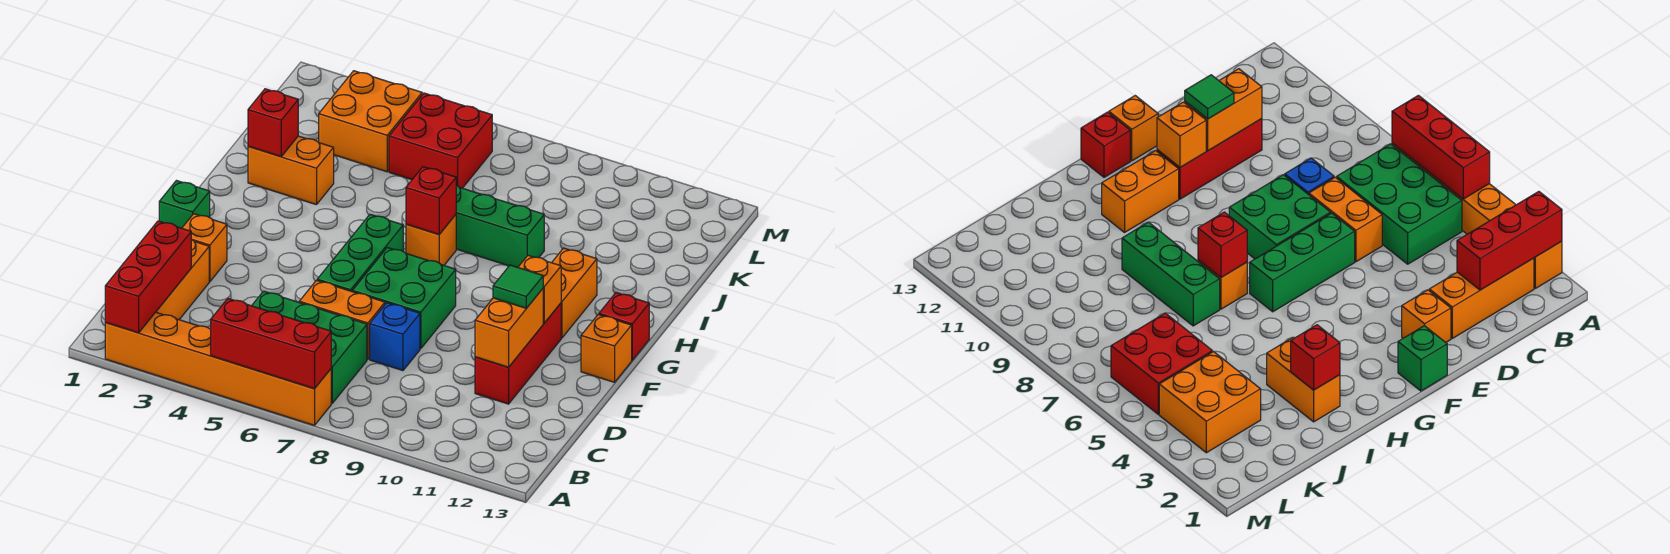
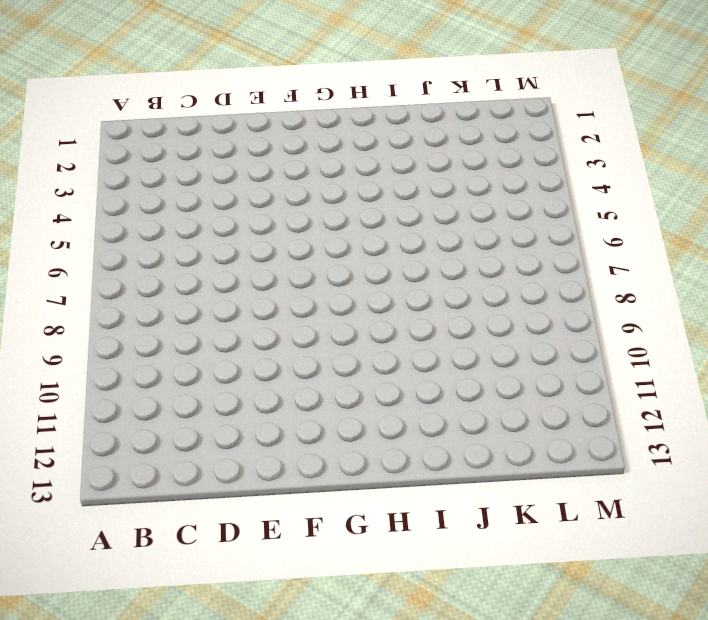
none -> orange 1x6 brick [105,312,331,425]
none -> orange 1x3 brick [156,239,209,320]
none -> green 2x3 brick [252,291,367,403]

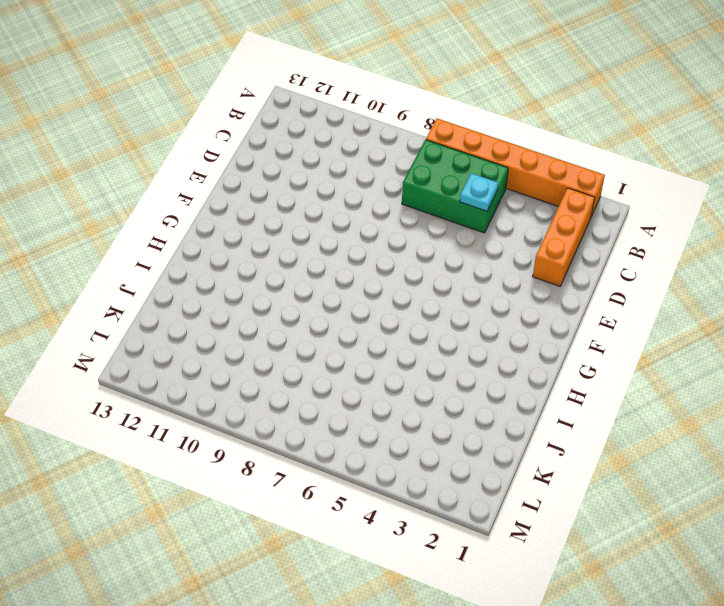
cyan 1x1 plate [460,173,498,211] -> none
none -> orange 1x2 brick [299,280,385,359]
none -> blue 1x1 brick [370,303,420,371]
none -> red 1x3 brick [475,303,561,404]

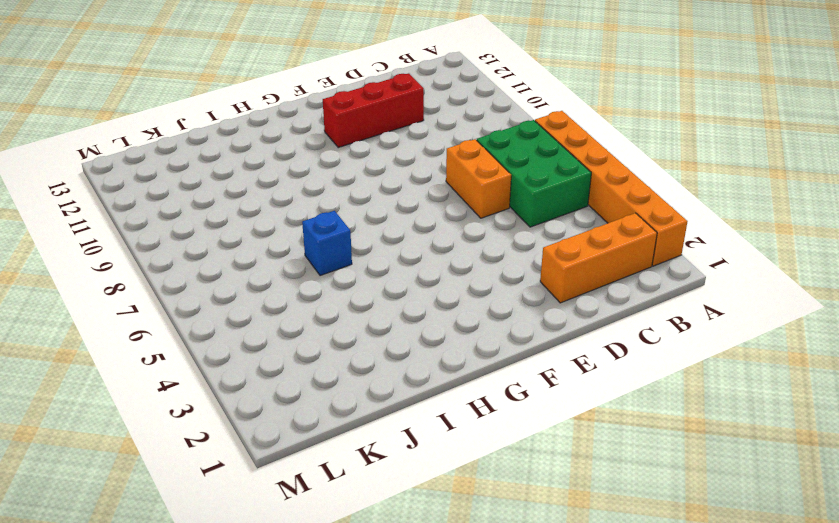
blue 1x1 brick [302,211,352,276] -> blue 1x1 brick moved to [370,303,420,371]
none -> orange 1x1 brick [182,214,227,281]
none -> green 1x3 brick [317,214,403,291]
none -> green 2x2 brick [352,248,456,349]

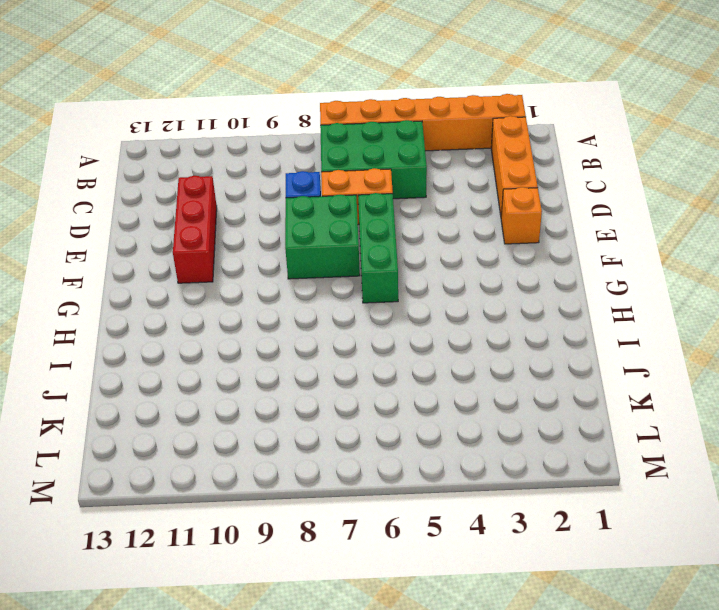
none -> green 1x1 brick [159,181,210,228]
none -> orange 1x1 brick [581,315,632,382]
none -> orange 1x2 brick [552,248,597,338]

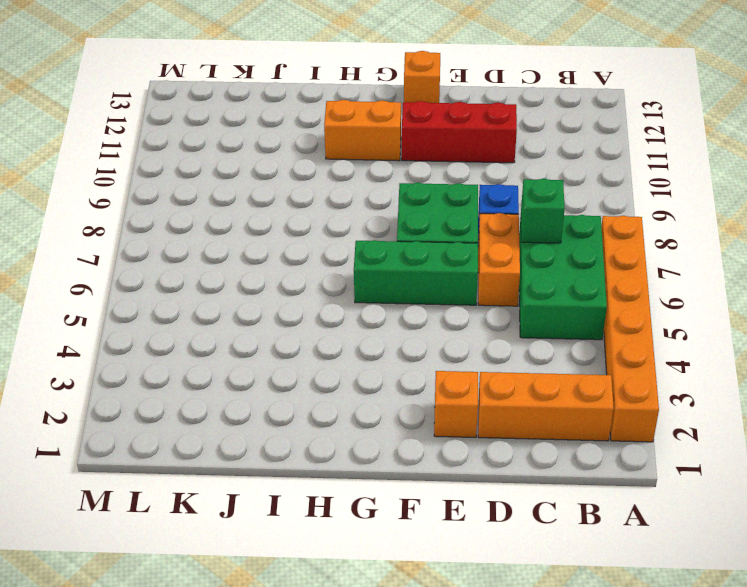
green 1x1 brick [521,179,565,243] -> green 1x1 brick moved to [159,181,210,228]
none -> red 1x1 brick [599,293,649,360]
none -> orange 1x1 brick [406,215,456,265]
none -> orange 1x2 brick [248,136,334,205]

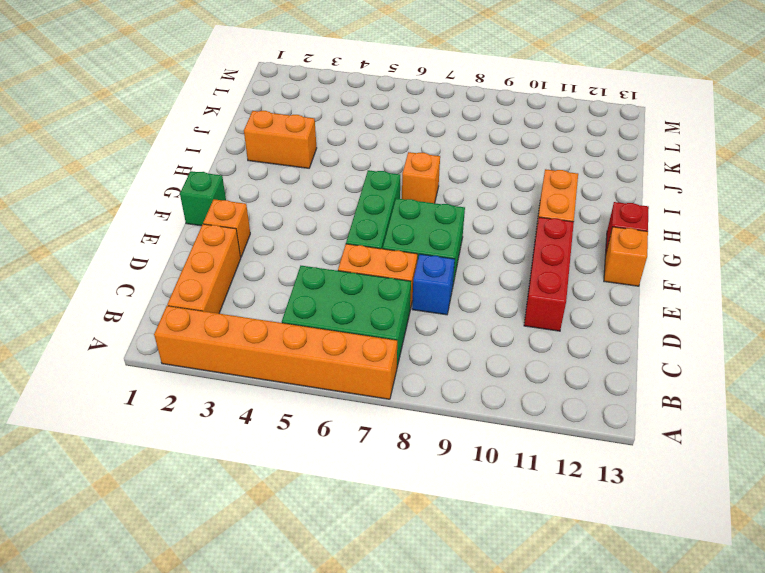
none -> green 1x3 brick [456,185,544,267]
none -> orange 2x2 brick [319,71,422,172]
none -> red 2x2 brick [389,93,492,188]

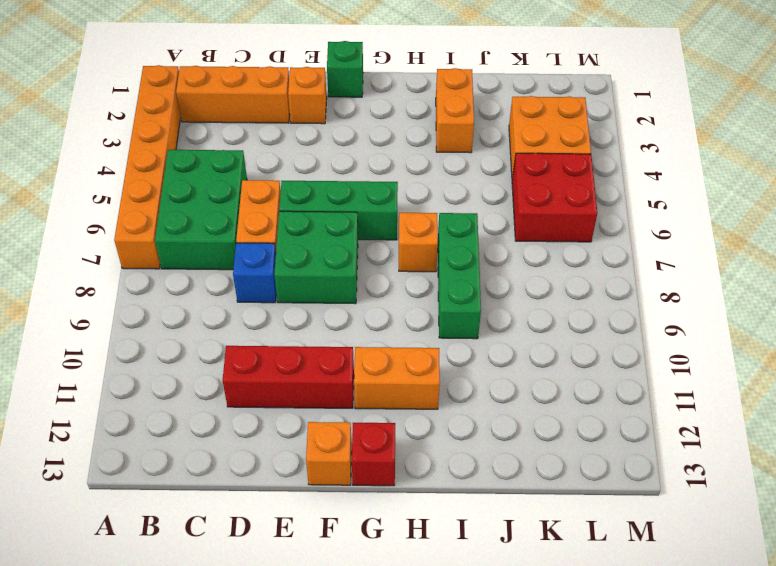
none -> red 1x3 brick [105,221,191,333]
none -> red 1x3 brick [211,299,331,389]
none -> orange 1x2 brick [475,289,543,367]

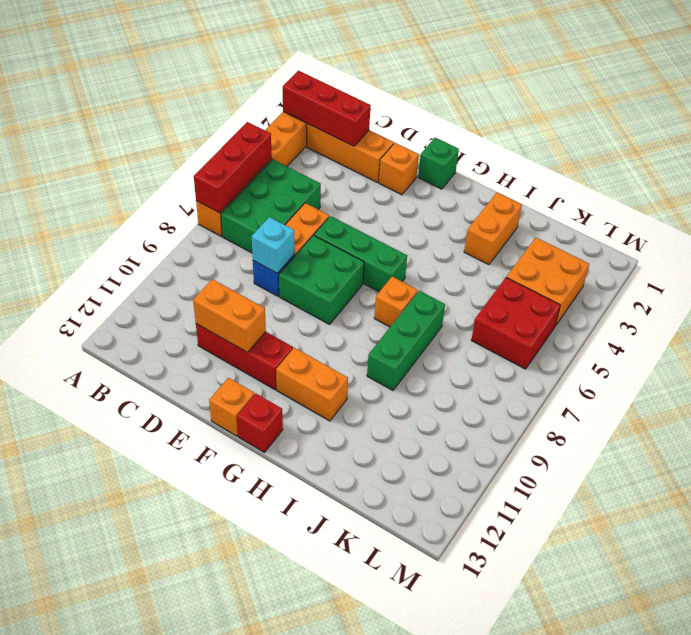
cyan 1x1 brick [252,217,294,273] -> none
none -> orange 1x1 brick [518,255,561,323]
none -> red 1x1 brick [406,167,456,234]
none -> red 1x1 brick [248,89,298,157]

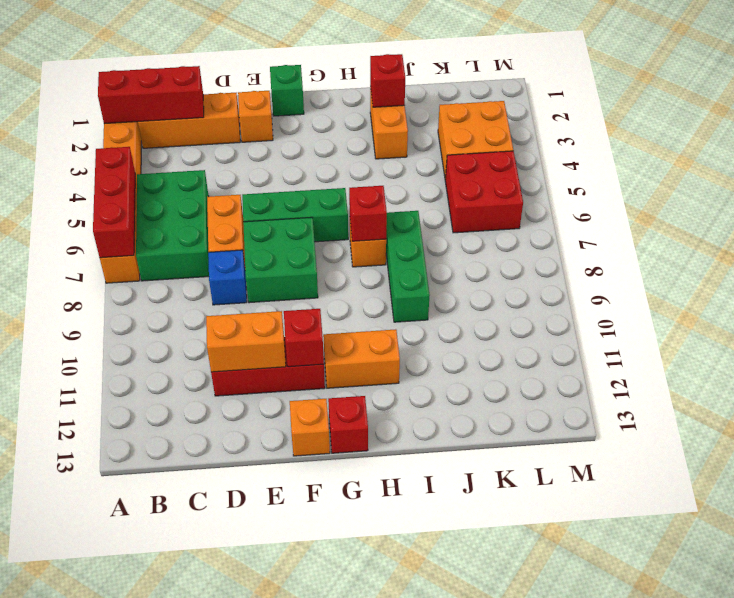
red 1x1 brick [284,309,324,367] -> orange 1x1 brick [518,255,561,323]
none -> green 1x1 tile [493,265,543,308]

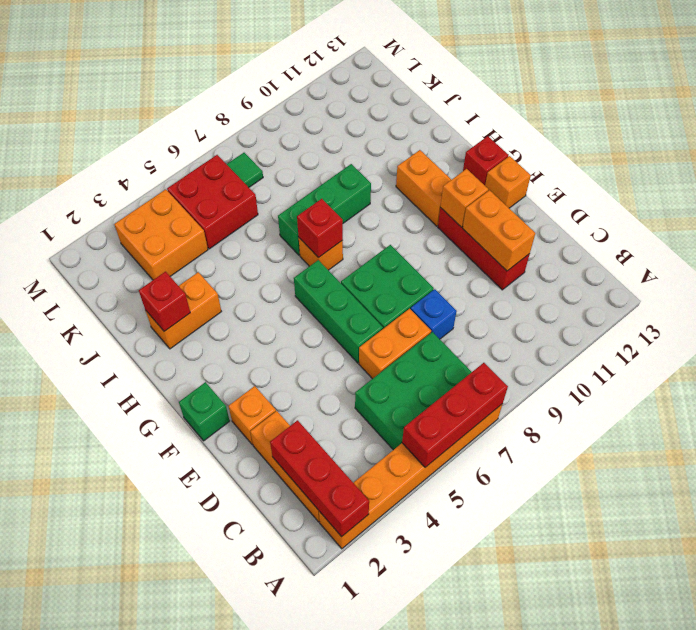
green 1x1 tile [227,153,263,187] -> green 1x1 tile moved to [493,265,543,308]

